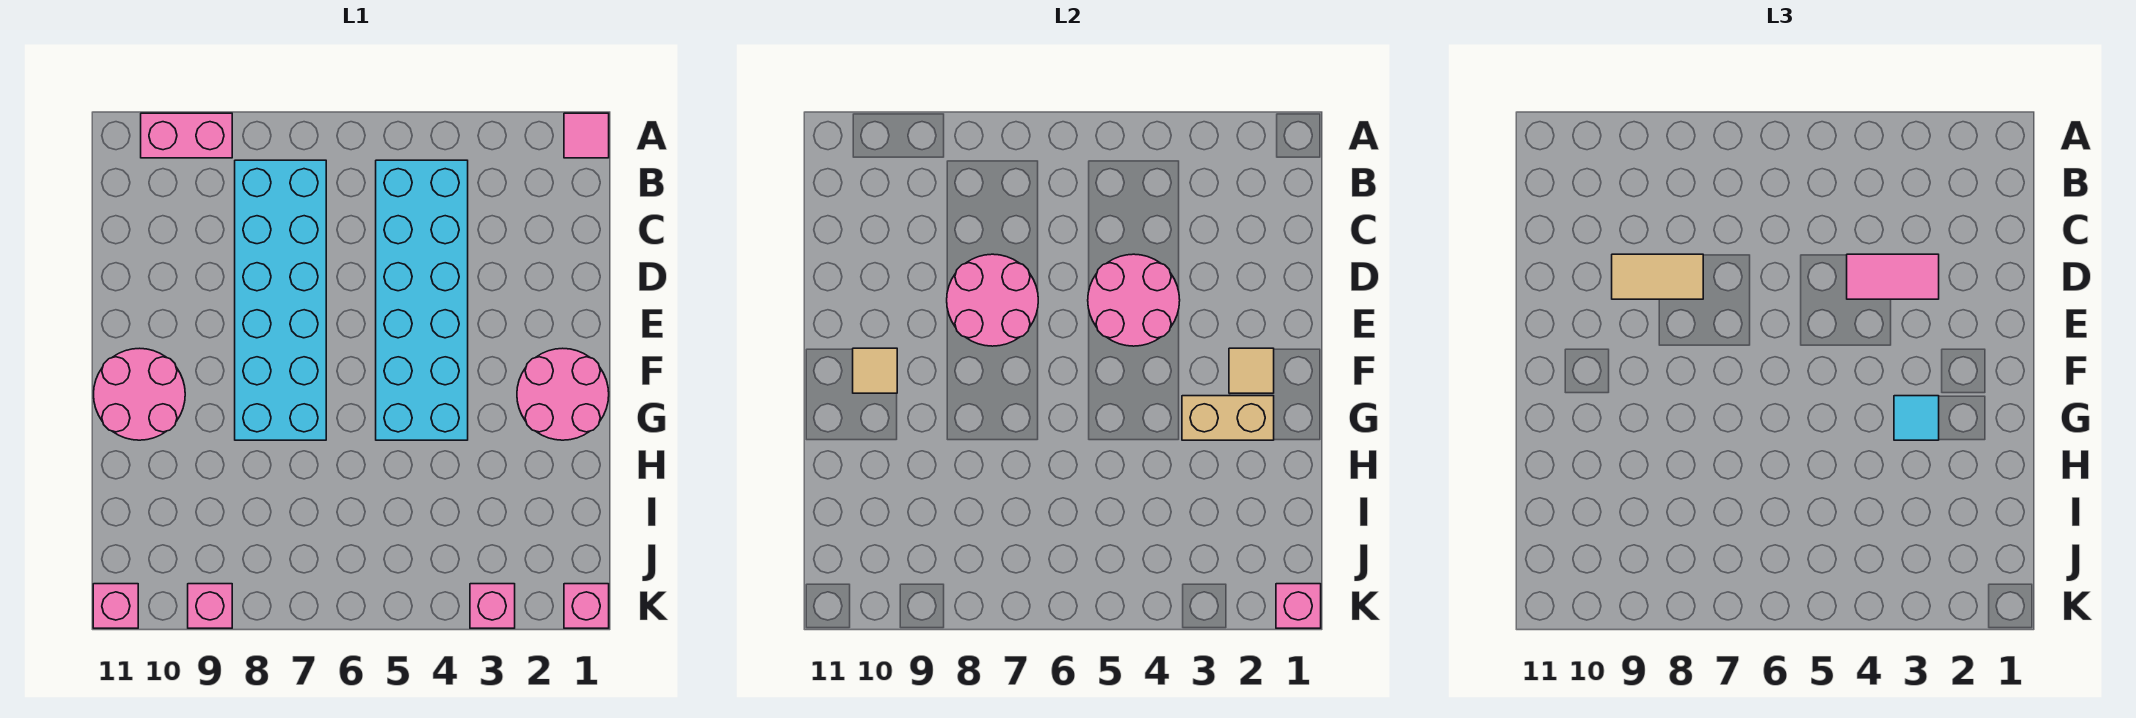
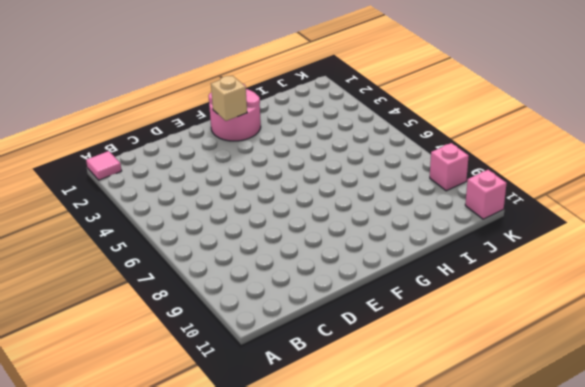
tan 1x1 brick [211,76,247,121] -> tan 1x1 tile [1229,348,1274,393]
none -> pink 1x2 brick [141,113,232,158]
none -> cyan 2x6 brick [376,160,468,440]
none -> cyan 2x6 brick [235,160,326,440]

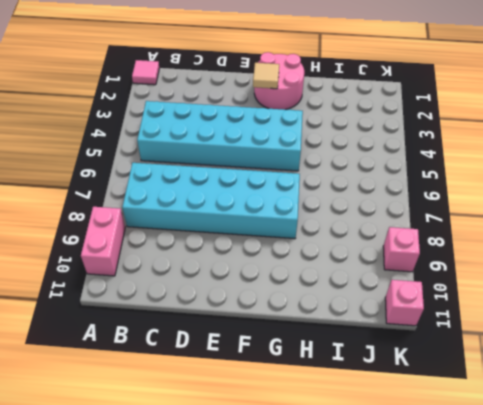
none -> pink 2x2 round brick [94,348,185,440]
none -> pink 1x1 brick [564,584,609,628]
none -> pink 1x1 brick [470,584,515,628]

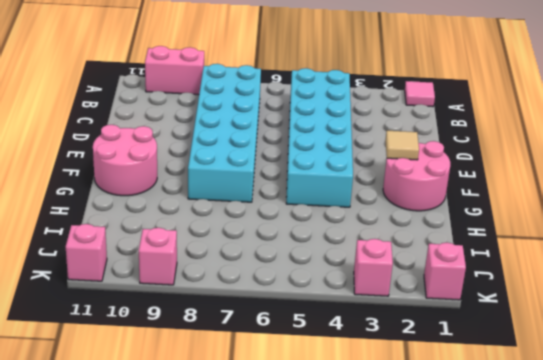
none -> pink 2x2 round brick [1088,254,1180,346]
none -> pink 2x2 round brick [947,254,1038,346]
none -> tan 1x1 tile [853,348,897,393]

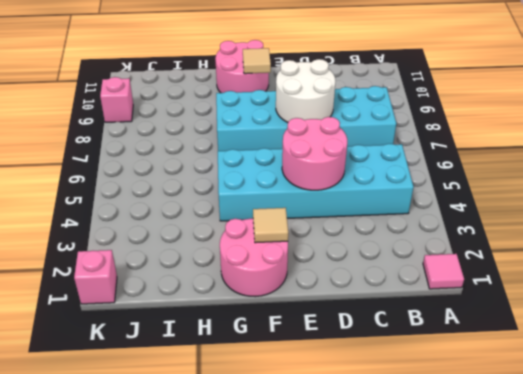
white 2x2 round brick [276,59,336,122] -> pink 2x2 round brick [947,254,1038,346]
none -> pink 1x2 brick [141,113,232,158]
none -> pink 1x1 brick [470,584,515,628]
none -> pink 1x1 brick [93,584,138,628]

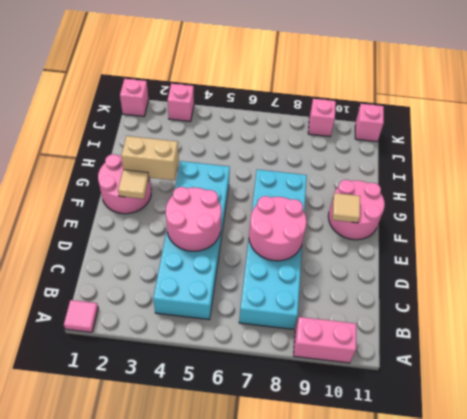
none -> pink 1x1 brick [1276,584,1321,628]
none -> pink 1x2 tile [1847,254,1939,299]
none -> tan 1x2 tile [1612,254,1703,299]

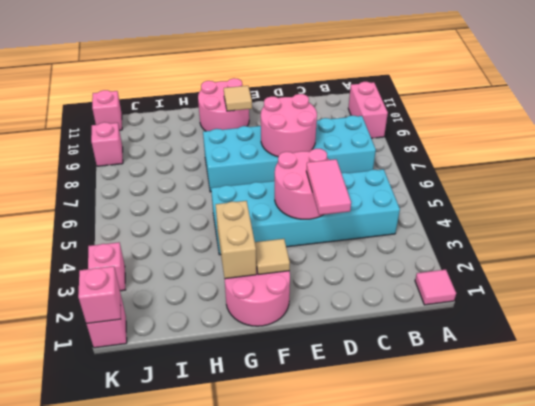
none -> tan 1x2 tile [1612,254,1703,299]
none -> cyan 1x1 tile [1894,396,1939,440]

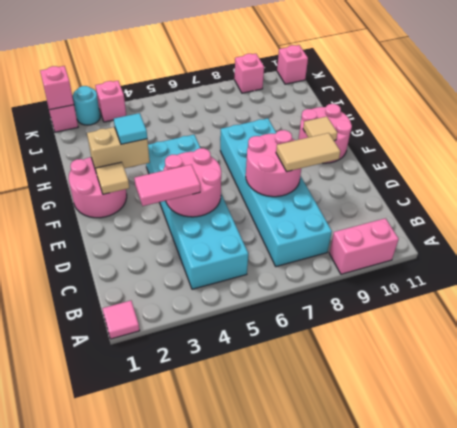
cyan 1x1 round brick [73,86,100,125] -> none

